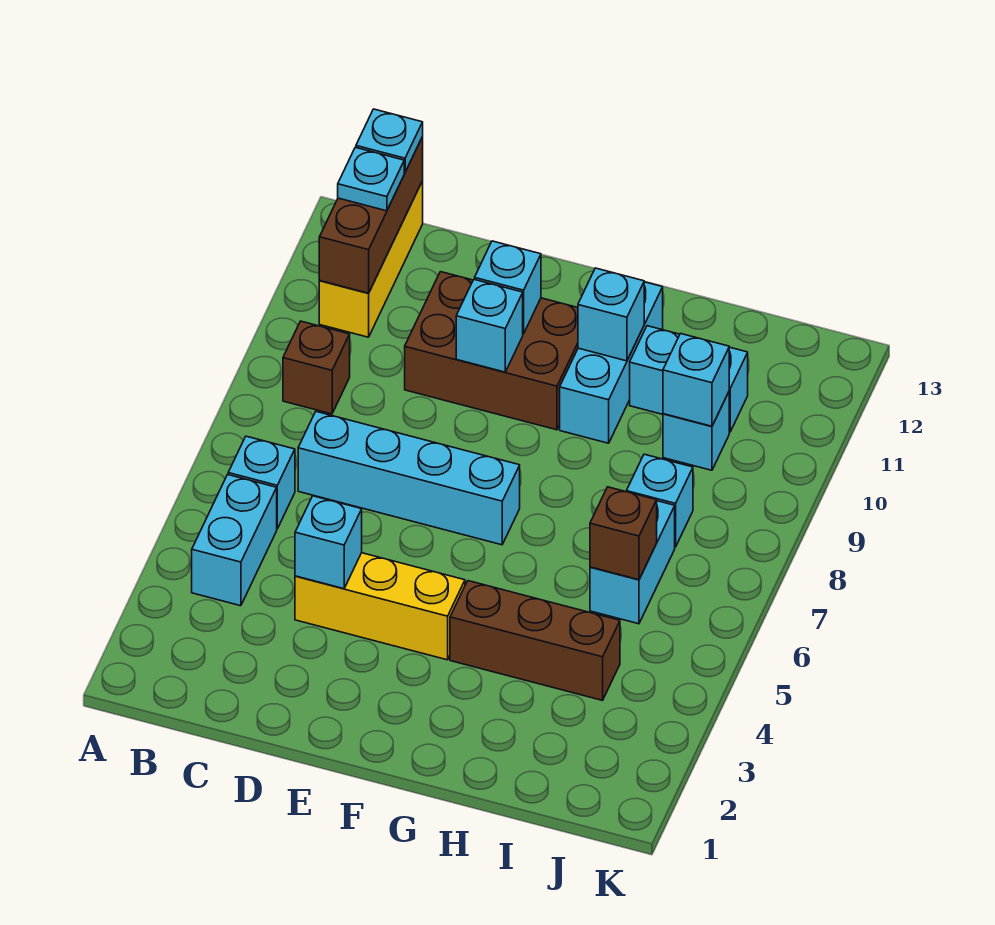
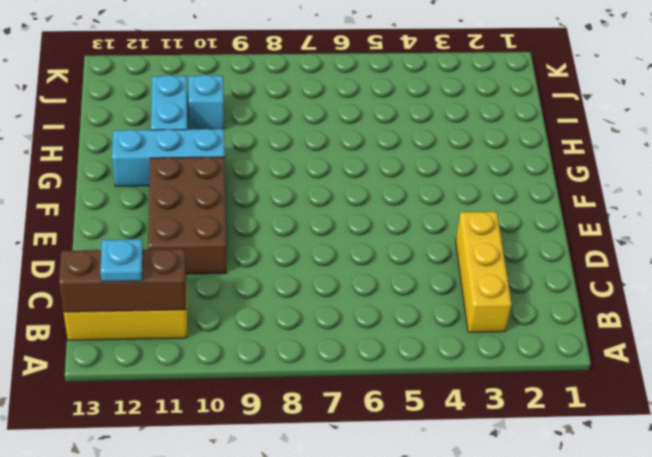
yellow 1x3 brick [456,212,512,332] -> yellow 1x3 brick moved to [295,553,465,660]
none -> cyan 1x2 brick [192,475,277,606]
none -> cyan 1x1 brick [228,436,295,529]
none -> brown 1x1 brick [283,321,350,414]

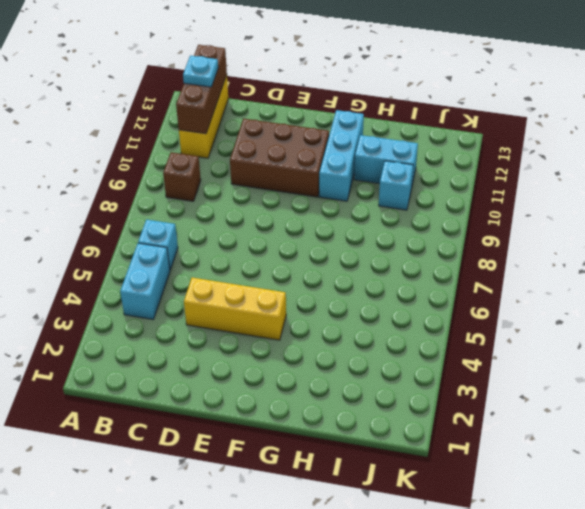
none -> cyan 1x4 brick [298,412,520,545]
none -> brown 1x3 brick [450,581,620,700]
none -> cyan 1x2 brick [590,501,675,624]

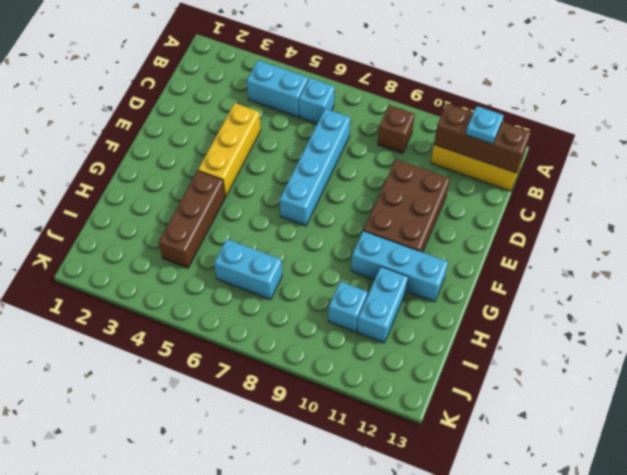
none -> cyan 1x1 brick [626,454,693,547]
none -> cyan 1x1 brick [295,496,362,589]
none -> cyan 1x1 brick [456,279,523,372]

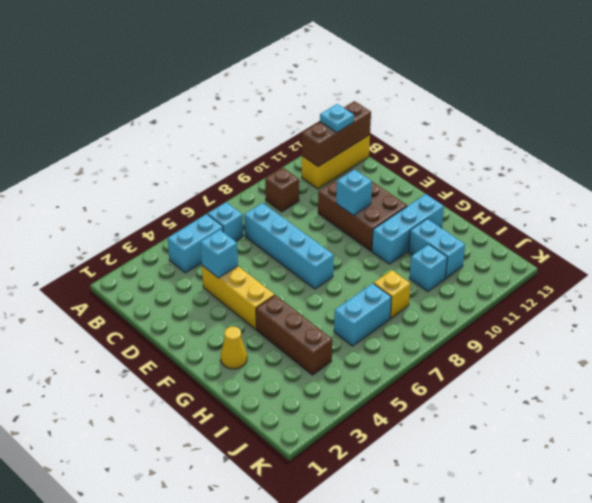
yellow 1x1 cone [221,327,247,369] -> none
yellow 1x1 brick [374,270,410,318] -> cyan 1x1 brick [626,454,693,547]
none -> cyan 1x1 brick [475,241,541,334]
none -> cyan 1x1 brick [578,268,644,361]
none -> brown 1x1 brick [590,487,657,580]

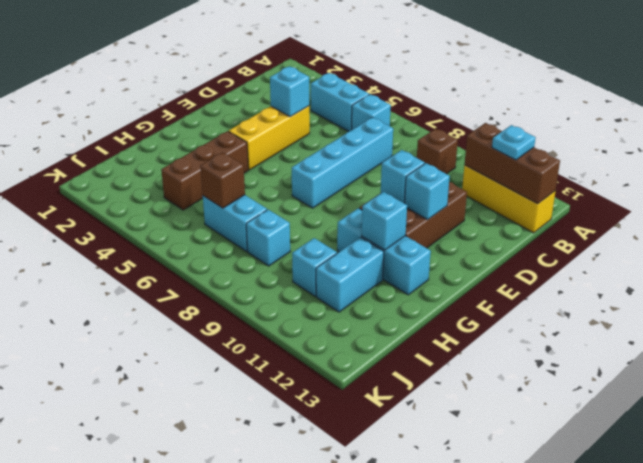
none -> cyan 1x1 brick [663,334,729,426]
none -> cyan 1x1 plate [356,109,423,172]

